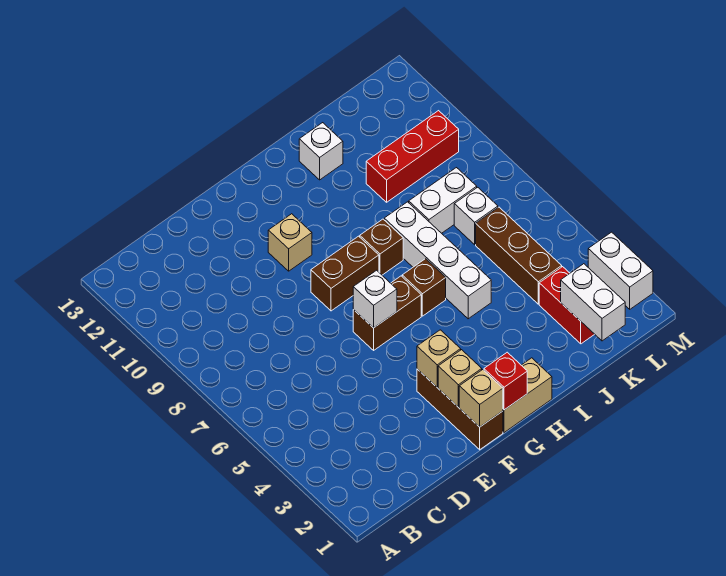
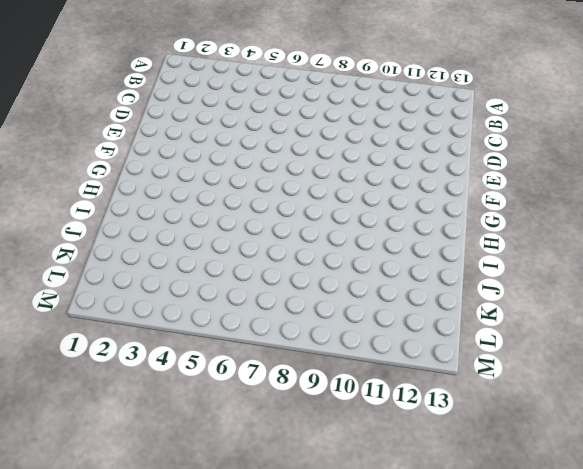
none -> brown 1x3 brick [417,369,503,450]
none -> brown 1x2 brick [353,276,421,350]
none -> brown 1x2 brick [311,236,379,311]

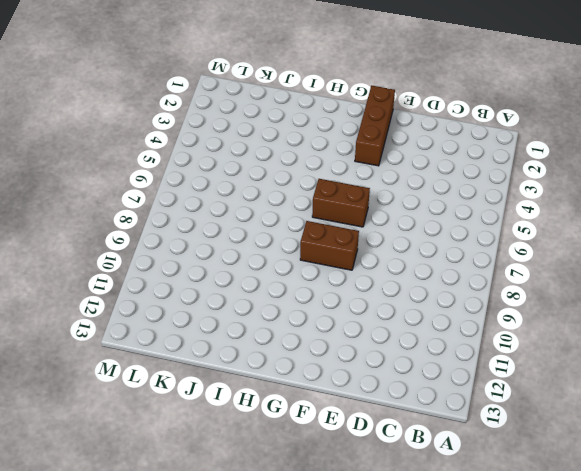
none -> tan 1x1 brick [268,214,312,271]
none -> tan 1x2 brick [503,358,552,433]
none -> brown 1x1 brick [402,259,446,316]

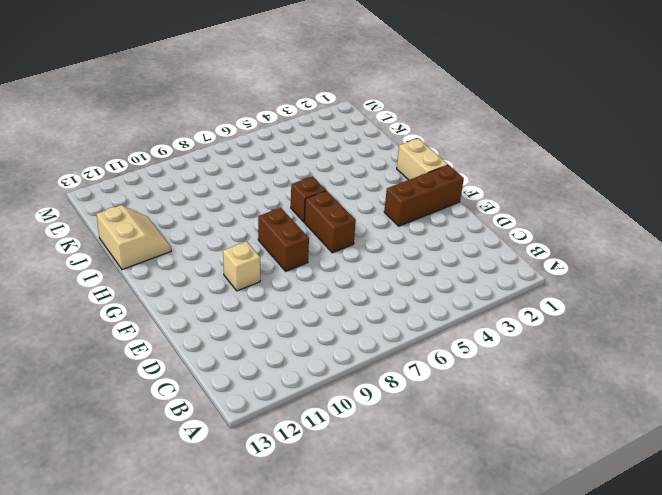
tan 2x2 slope [96,205,171,270] -> white 1x1 brick [299,123,343,180]
none -> brown 1x1 brick [360,219,403,275]
none -> white 1x4 brick [384,202,491,319]
none -> white 1x2 brick [409,168,477,233]

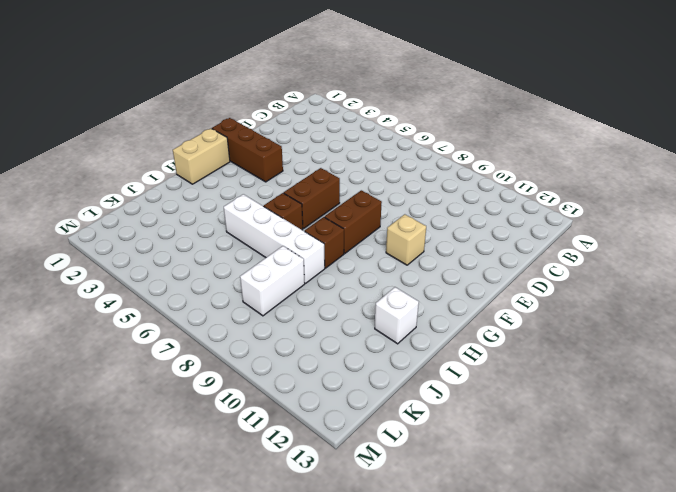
none -> red 1x3 brick [366,111,459,202]
none -> red 1x2 brick [539,267,594,344]
none -> brown 1x3 brick [476,207,562,304]

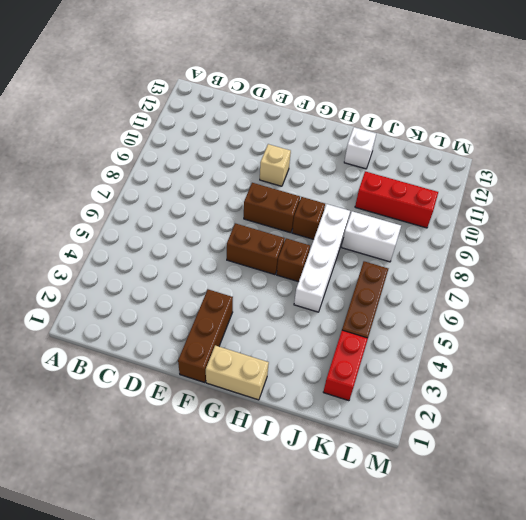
none -> white 1x1 brick [454,187,498,245]
none -> white 1x2 brick [588,232,653,309]
none -> tan 1x1 brick [459,370,503,427]

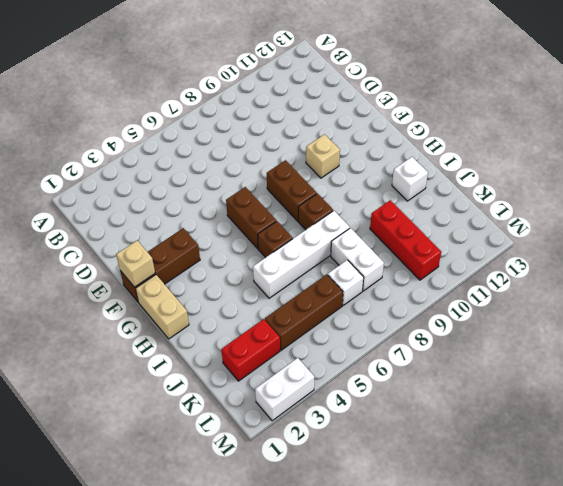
none -> tan 1x1 brick [438,350,482,407]
none -> tan 1x1 brick [417,330,461,387]
none -> white 1x1 brick [353,270,397,328]

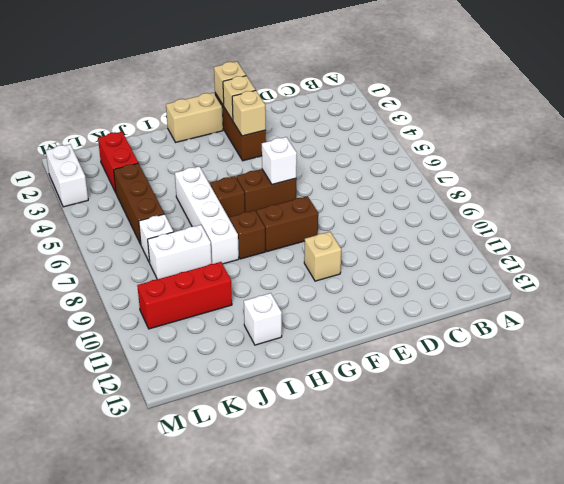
none -> red 1x1 brick [484,352,527,410]
none -> white 1x2 brick [561,264,625,341]

